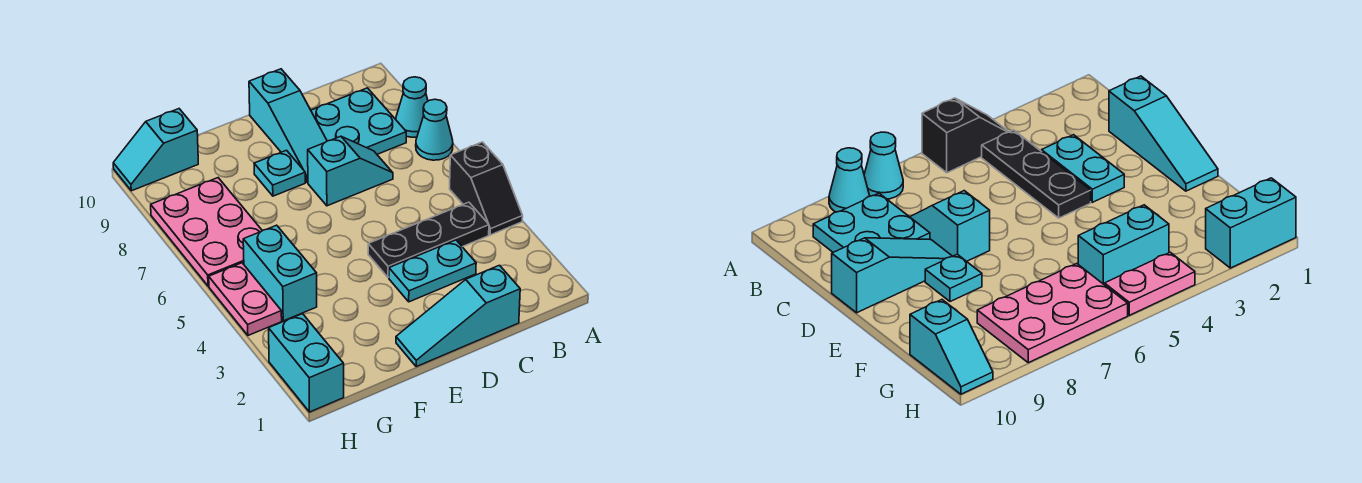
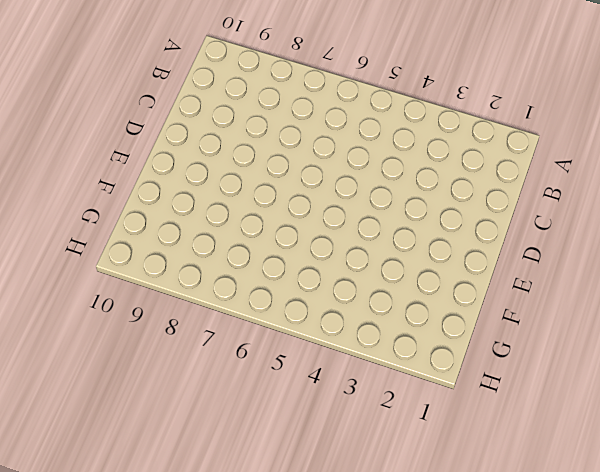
none -> black 1x2 slope [450,142,523,235]
none -> cyan 1x1 cone [416,99,453,160]
none -> cyan 1x1 cone [396,77,428,137]

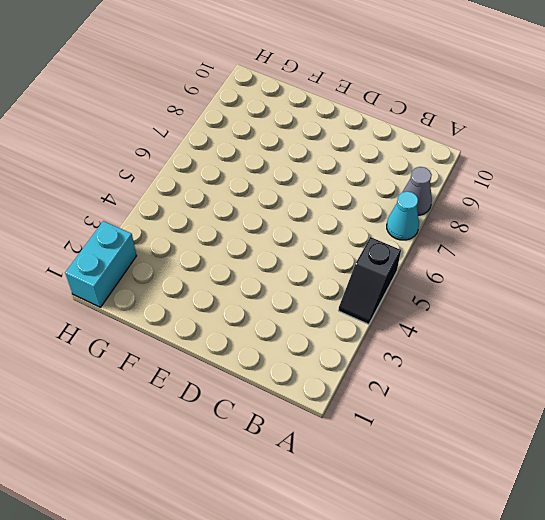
grey 1x1 cone [403,167,432,215] -> cyan 1x1 cone [396,77,428,137]
none -> black 1x3 plate [368,202,489,277]
none -> cyan 2x2 plate [311,88,406,154]
none -> cyan 1x3 slope [396,265,520,367]

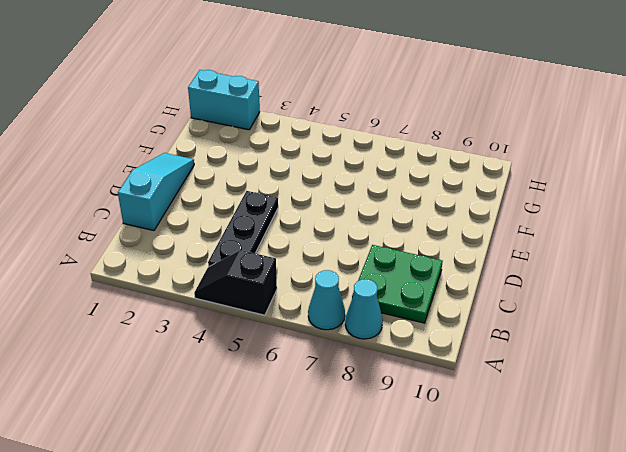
green 2x2 plate [352,245,443,323] -> cyan 2x2 plate [311,88,406,154]
none -> cyan 1x2 plate [389,240,476,302]
none -> cyan 1x2 slope [308,136,393,206]
none -> cyan 1x3 slope [249,69,327,182]

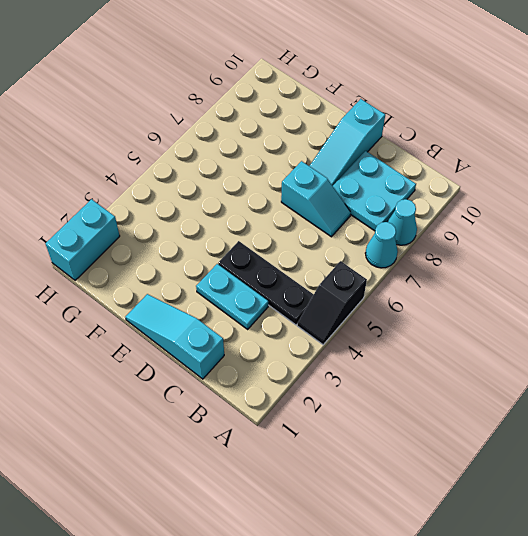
none -> cyan 1x1 plate [254,150,305,196]
none -> cyan 1x2 brick [243,225,317,321]
none -> pink 2x3 plate [151,178,262,286]

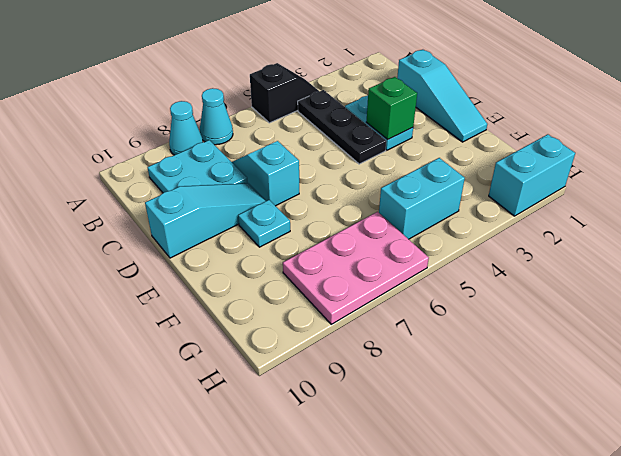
green 1x1 brick [366,77,417,139] -> none
none -> cyan 1x2 slope [113,109,198,191]
none -> pink 1x2 plate [209,263,282,335]

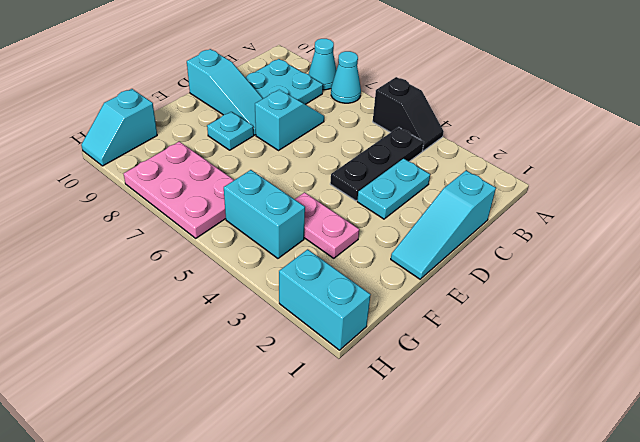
pink 1x2 plate [295,192,359,258] -> pink 1x2 plate moved to [209,263,282,335]

